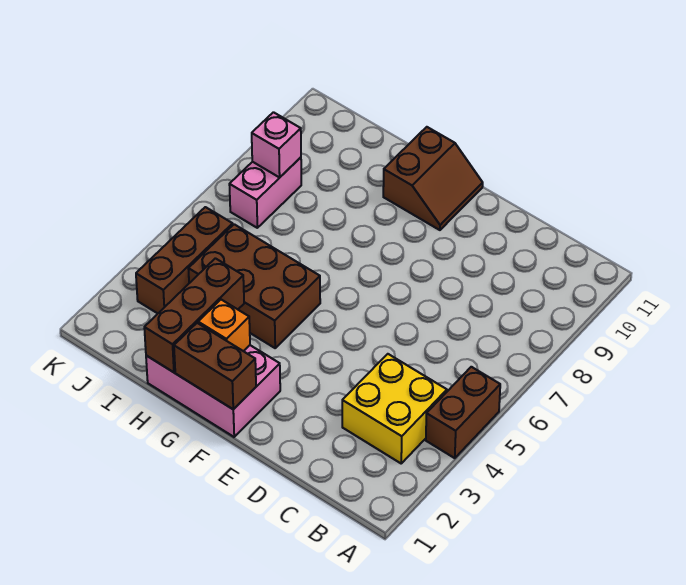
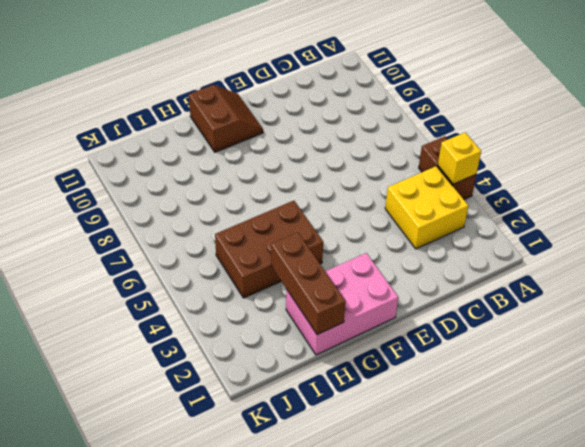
yellow 1x1 brick [438,132,481,184] -> none
none -> brown 1x3 brick [136,207,233,313]
none -> pink 1x2 brick [229,158,301,228]

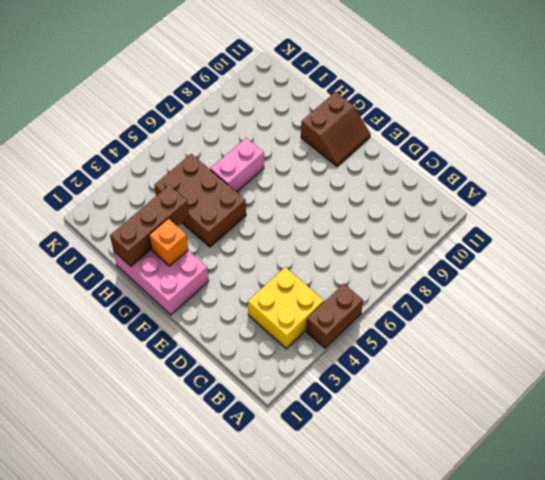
pink 1x2 brick [210,138,264,192] -> pink 1x2 brick moved to [229,158,301,228]
none -> brown 1x3 brick [136,207,233,313]
none -> brown 1x2 brick [174,323,256,409]

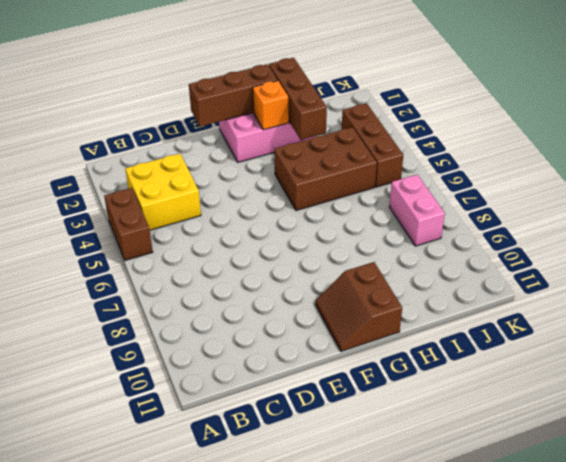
brown 1x3 brick [189,64,278,127] -> brown 1x2 brick [174,323,256,409]
none -> pink 1x1 brick [252,112,301,177]

